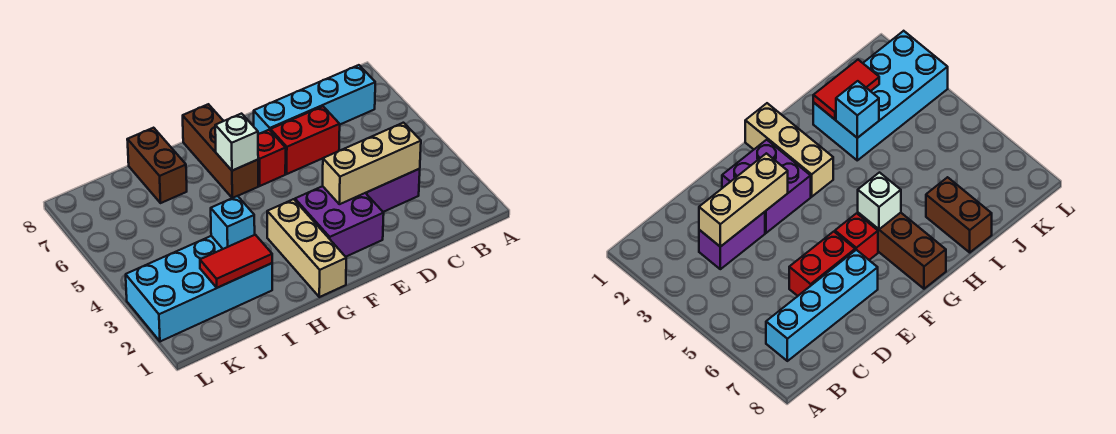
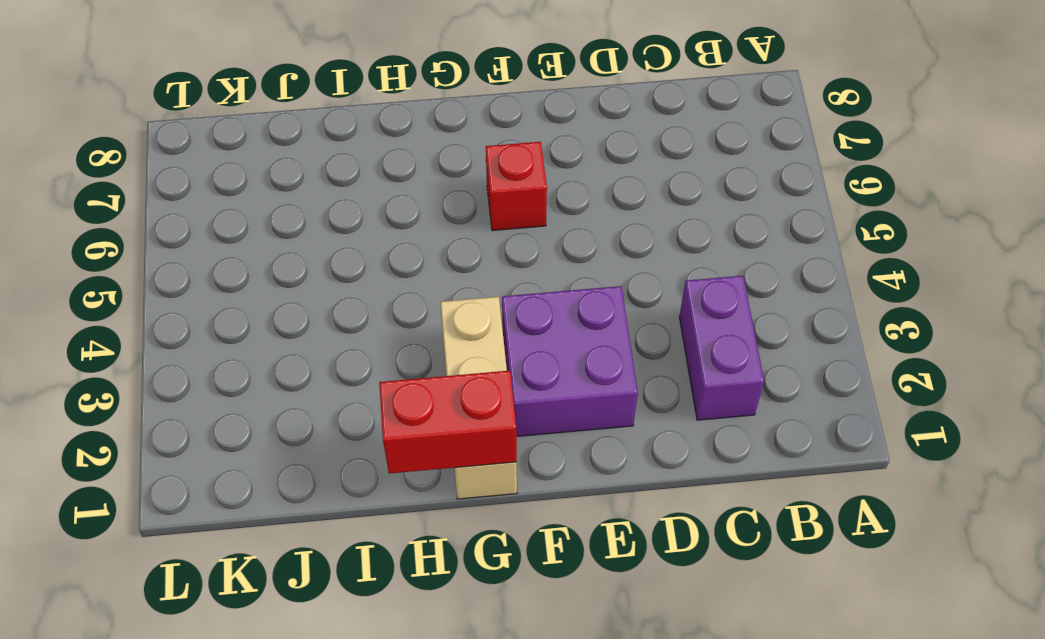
purple 1x2 brick [679,276,764,420] -> purple 1x2 brick turned to [366,169,420,212]
red 1x2 brick [379,371,517,474] -> red 1x2 brick moved to [271,106,340,174]
none -> cyan 1x4 brick [254,65,375,134]
none -> brown 1x3 brick [183,104,258,198]
none -> cyan 2x4 brick [126,236,272,342]

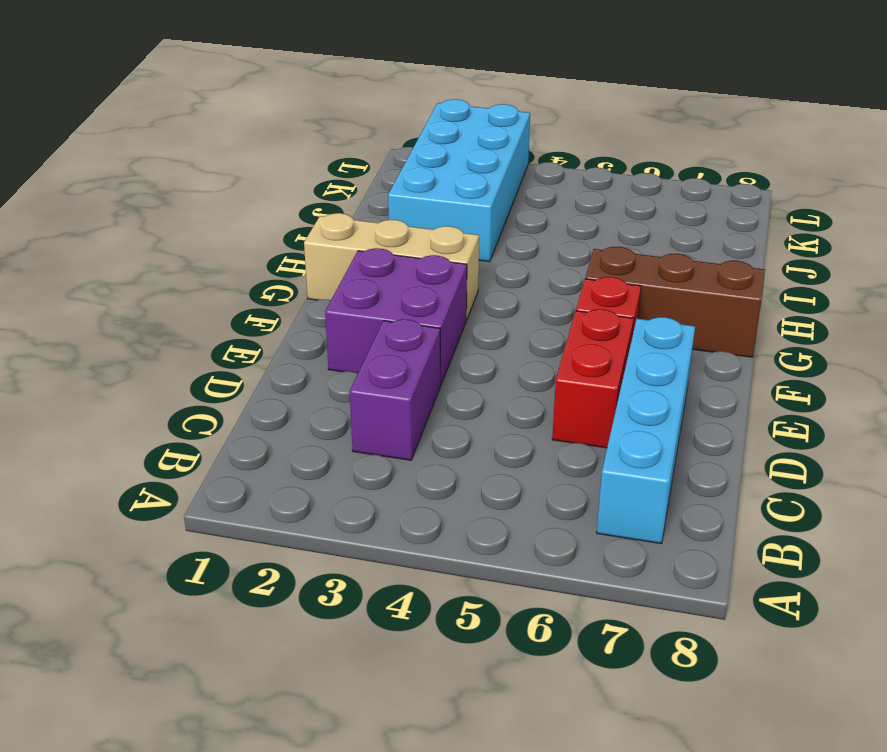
none -> brown 1x2 brick [127,128,187,203]
none -> tan 1x3 brick [323,123,421,204]
none -> white 1x1 brick [215,114,258,171]

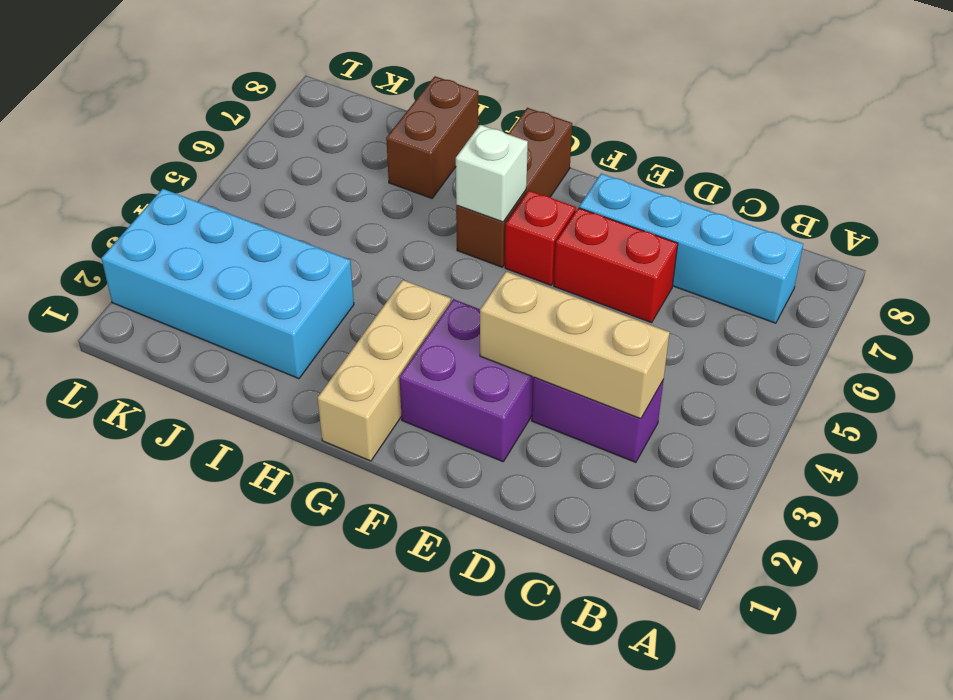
none -> red 1x2 tile [200,235,272,288]
none -> cyan 1x1 brick [211,196,255,249]

